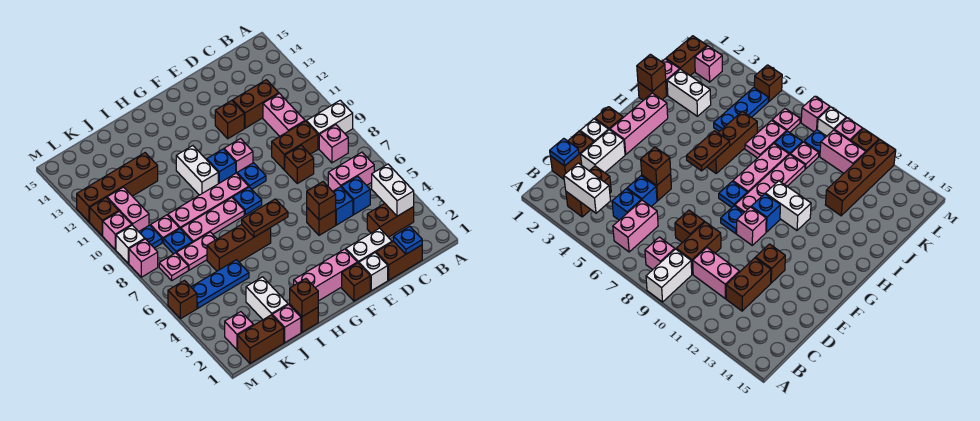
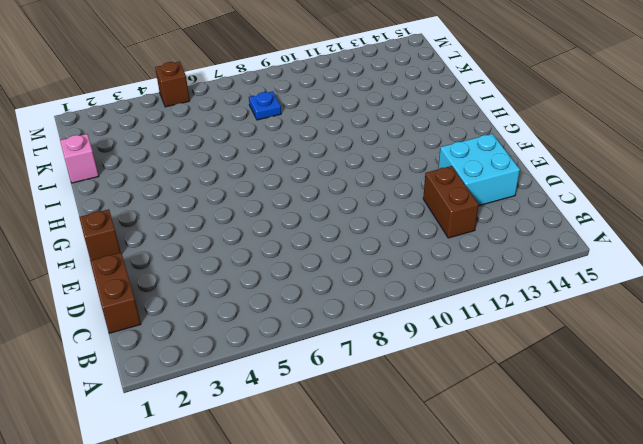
cyan 2x2 brick [438,134,520,206] -> none
none -> white 1x2 brick [306,100,353,149]
none -> brown 1x2 brick [367,204,414,237]
none -> pink 1x2 brick [328,152,374,191]
none -> pink 1x1 brick [319,125,348,163]

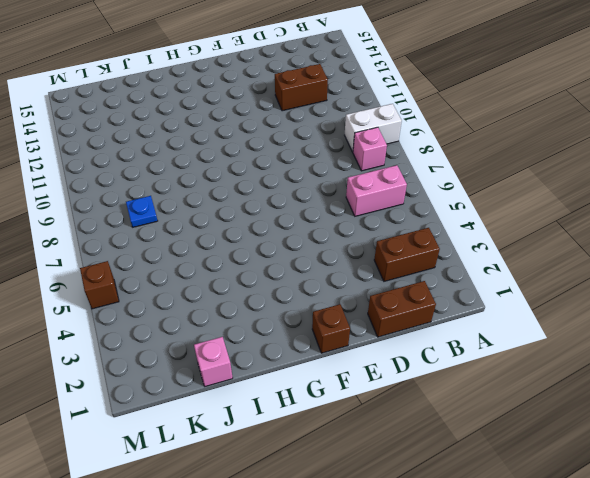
none -> blue 1x1 brick [341,176,370,214]
none -> brown 1x2 brick [272,121,318,169]
none -> pink 1x2 brick [263,94,305,136]
none -> white 1x2 brick [346,228,392,263]

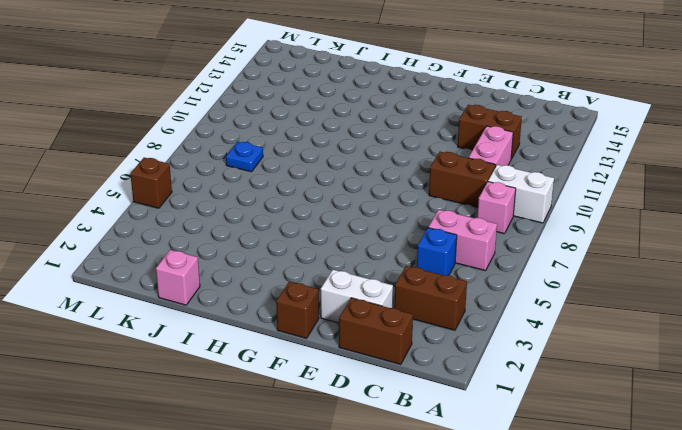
none -> blue 1x1 brick [333,187,353,225]
none -> brown 1x1 brick [284,145,314,183]
none -> white 1x1 brick [359,253,388,291]
none -> brown 1x1 brick [307,208,336,235]

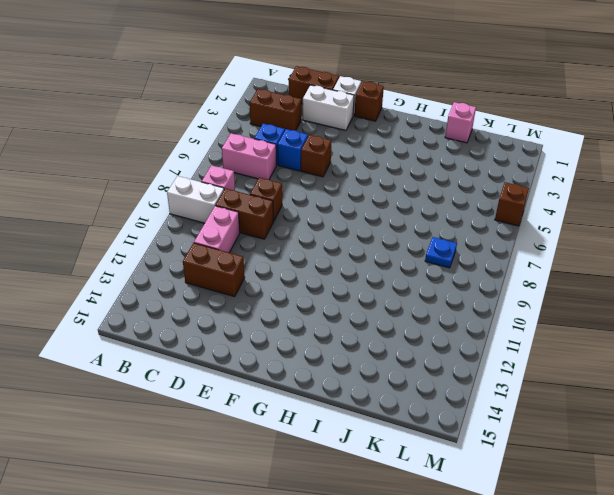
none -> brown 1x1 brick [215,101,244,139]
none -> pink 1x3 brick [294,249,357,301]
none -> blue 1x1 plate [237,163,266,189]
none -> pink 1x1 brick [224,139,253,173]

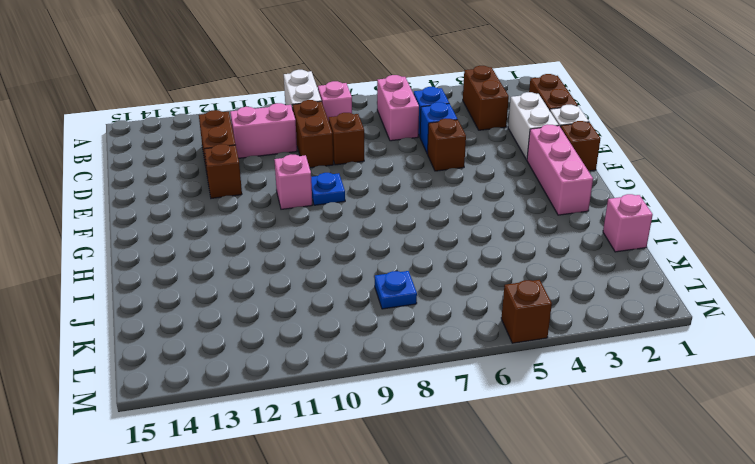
none -> blue 1x1 plate [233,187,262,215]
none -> pink 1x4 plate [168,173,249,229]
none -> blue 1x1 brick [207,149,236,184]
none -> brown 1x3 brick [207,224,271,271]

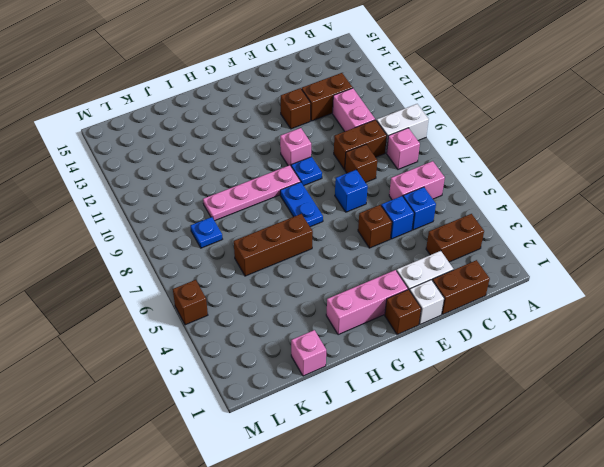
blue 1x1 brick [335,170,368,212] -> blue 1x1 brick moved to [207,149,236,184]
blue 1x2 plate [280,182,323,227] -> blue 1x1 plate [233,187,262,215]
none -> pink 1x3 plate [181,198,244,243]
none -> white 1x2 brick [176,146,218,195]
none -> brown 1x1 brick [290,305,318,332]
none -> white 1x2 brick [246,277,288,320]

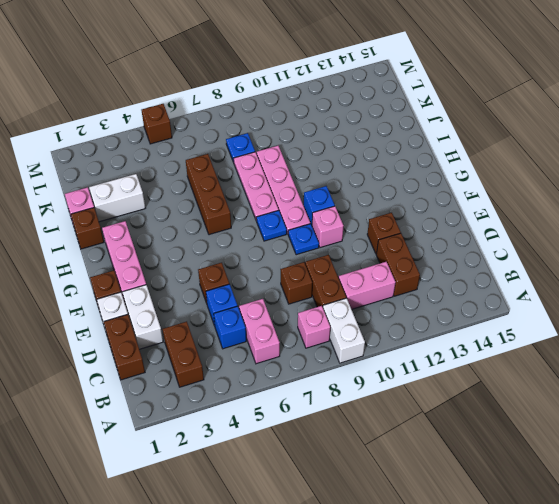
none -> white 1x2 brick [176,146,218,195]
none -> blue 1x3 plate [191,260,249,308]
none -> pink 1x2 plate [177,232,217,270]
none -> brown 1x4 brick [77,153,158,222]

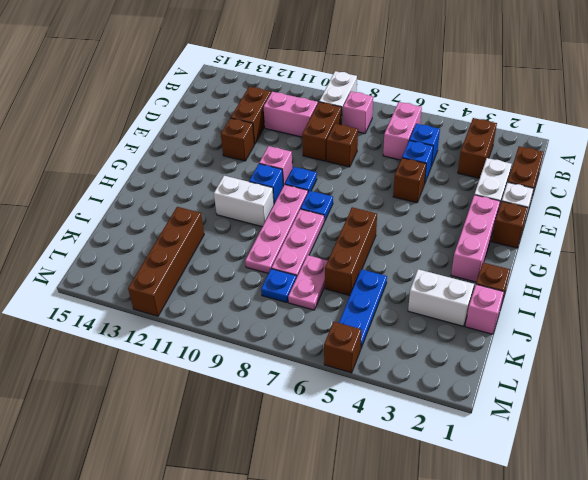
none -> brown 1x2 brick [238,315,284,363]
none -> pink 1x1 plate [151,215,179,243]
none -> pink 1x1 brick [225,312,253,350]
none -> pink 1x1 plate [159,253,188,280]

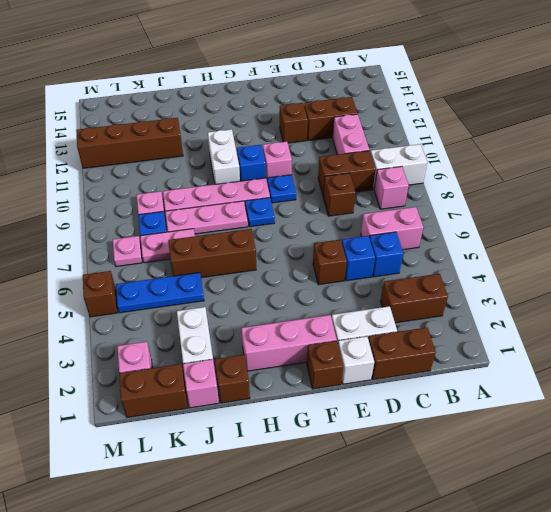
none -> blue 1x1 plate [139,225,162,248]
none -> pink 1x2 brick [107,187,149,232]
none -> pink 1x1 brick [129,239,158,277]
none -> white 1x1 brick [116,225,145,263]

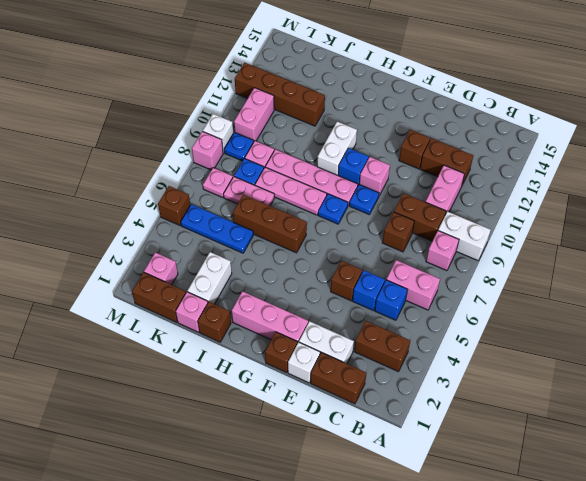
none -> pink 1x1 brick [103,211,132,249]
none -> brown 1x1 brick [90,198,119,236]
none -> white 1x2 brick [372,164,414,216]
none -> blue 1x1 plate [393,227,422,254]

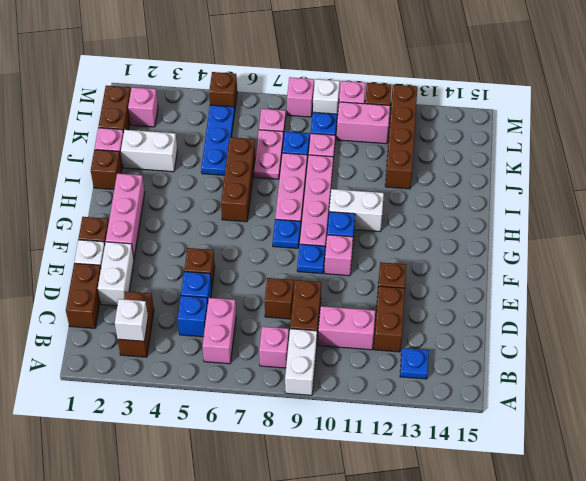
white 1x1 brick [115,299,148,341] -> white 1x2 brick [372,164,414,216]
blue 1x1 plate [400,348,429,379] -> blue 1x1 plate moved to [393,227,422,254]
none -> brown 1x1 brick [307,182,336,220]
none -> brown 1x2 plate [242,199,288,237]
none -> brown 1x1 brick [290,279,318,317]

